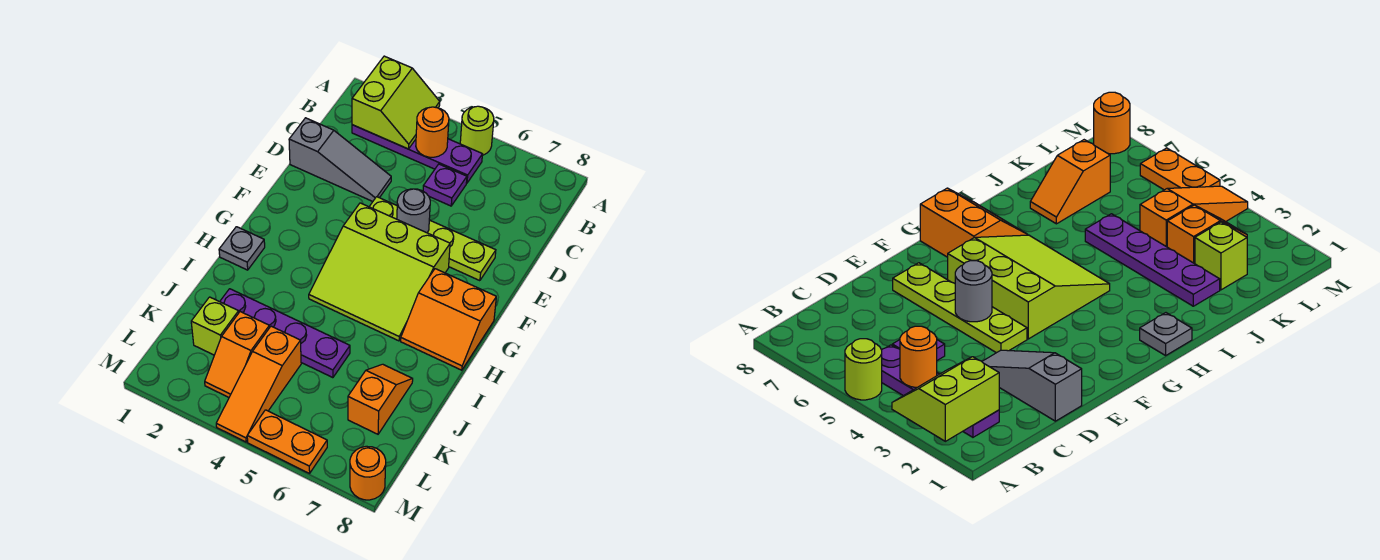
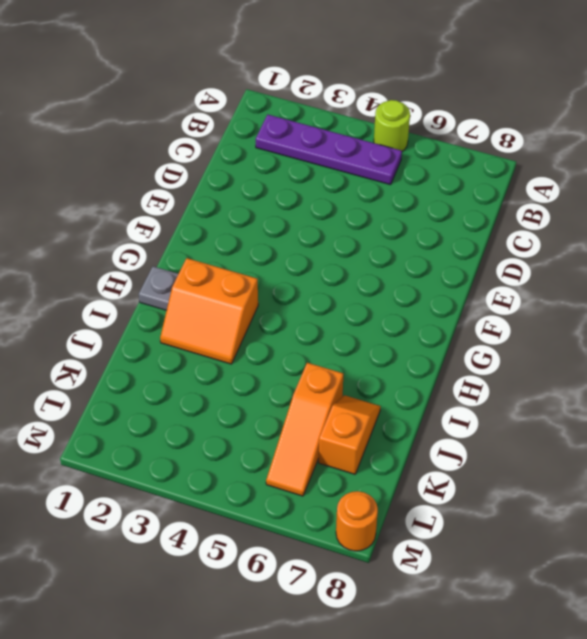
orange 2x2 slope [160,258,258,364] -> orange 2x2 slope moved to [401,269,496,370]
orange 1x3 slope [266,363,343,496] -> orange 1x3 slope moved to [216,326,301,442]
none -> purple 1x1 plate [423,164,467,206]
none -> grey 1x3 slope [289,118,391,201]
none -> lime 1x4 plate [369,197,496,281]

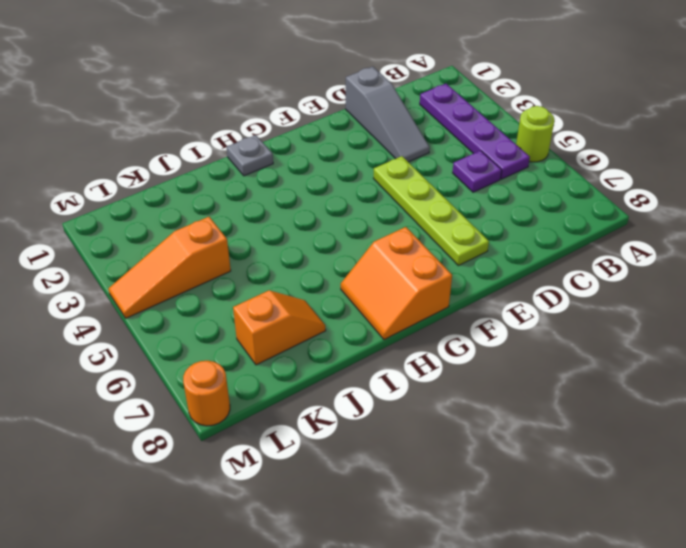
none -> lime 3x3 slope [309,203,450,341]
none -> purple 1x4 plate [220,289,350,378]
none -> lime 1x1 brick [191,297,239,355]

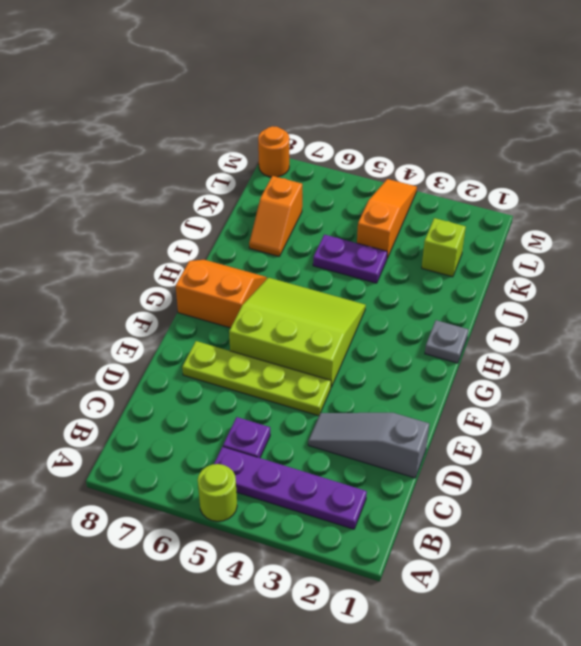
purple 1x2 plate [313,234,387,283] -> purple 1x4 plate [220,289,350,378]
none -> orange 1x2 slope [205,312,269,397]
none -> orange 1x2 plate [247,410,327,473]
none -> lime 2x2 slope [352,56,440,149]

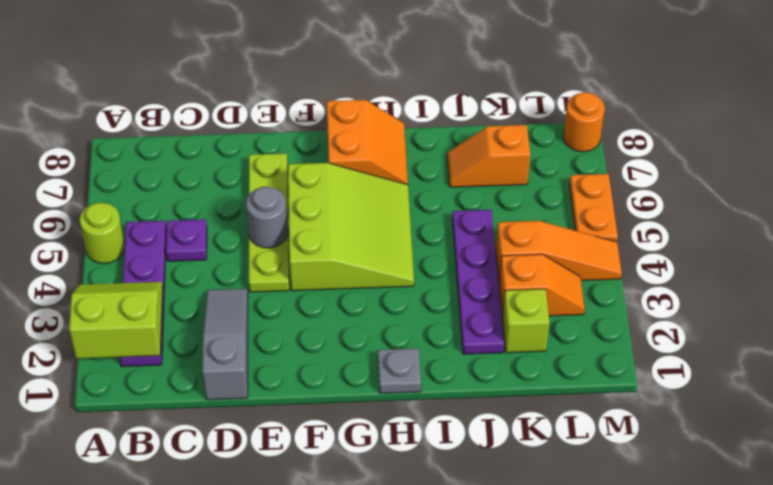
none -> orange 1x1 round brick [416,107,449,157]

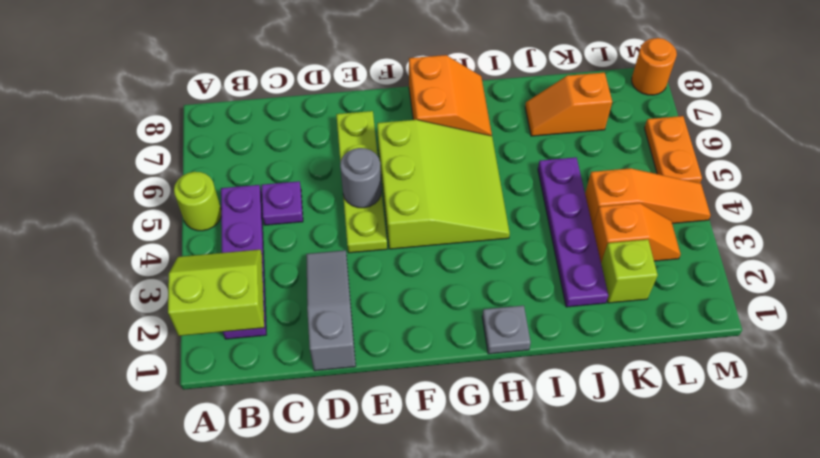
none -> orange 1x1 round brick [416,107,449,157]

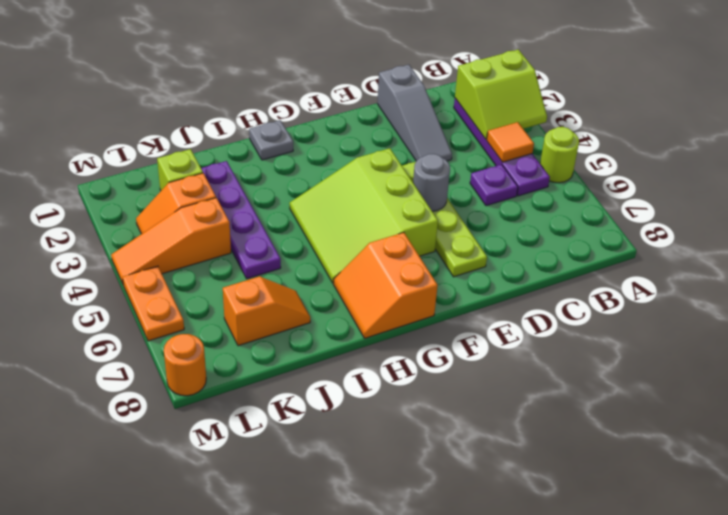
orange 1x1 tile [487,122,534,162] -> orange 1x1 round brick [416,107,449,157]

